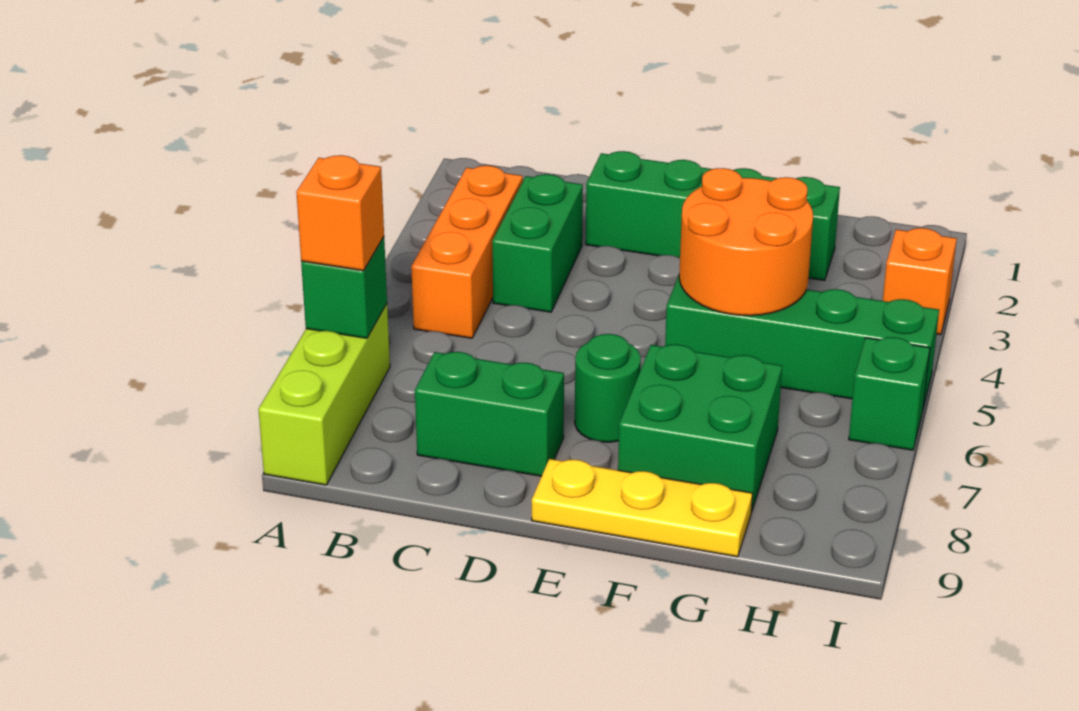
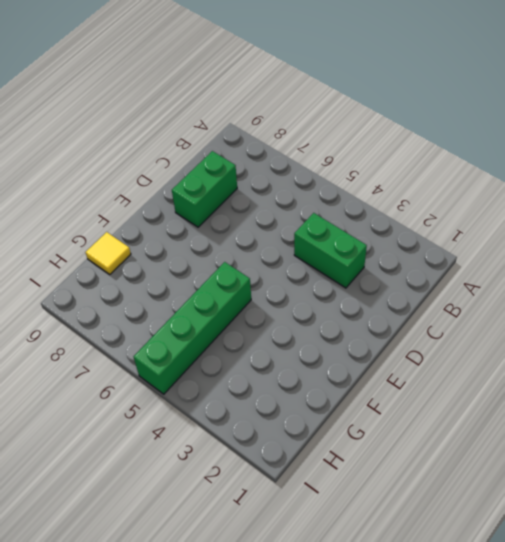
yellow 1x1 tile [86,232,131,274] -> yellow 1x3 plate [532,459,753,557]
none -> lime 1x3 brick [258,304,390,485]
none -> orange 1x3 brick [411,166,523,338]
none -> green 1x4 brick [586,151,840,281]

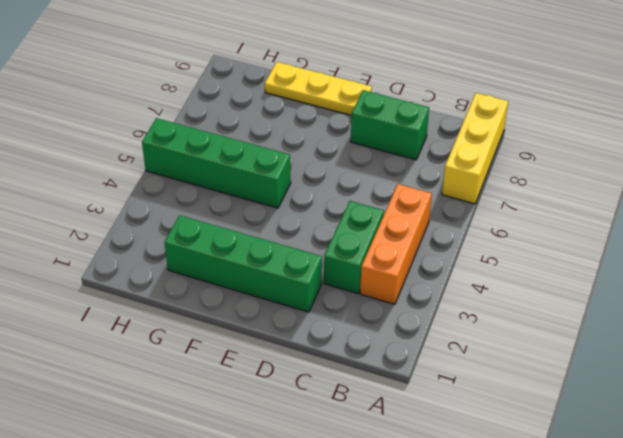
yellow 1x3 brick [442,93,508,204] -> lime 1x3 brick [258,304,390,485]
none -> green 1x1 round brick [575,334,641,442]
none -> green 2x2 brick [618,344,782,512]
none -> orange 1x1 brick [883,228,957,335]

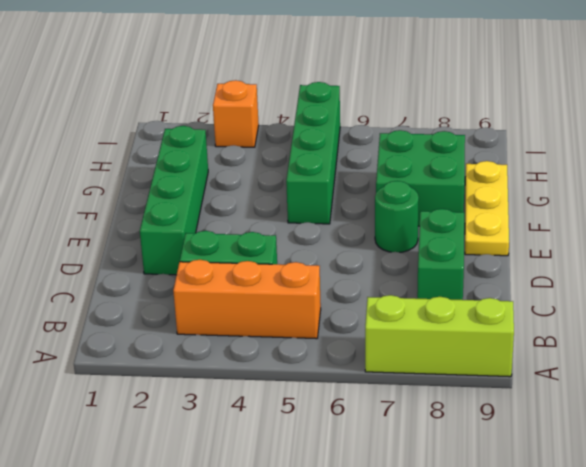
none -> green 1x1 brick [849,337,930,450]
none -> green 1x1 brick [301,237,387,338]
none -> orange 2x2 round brick [679,168,813,316]

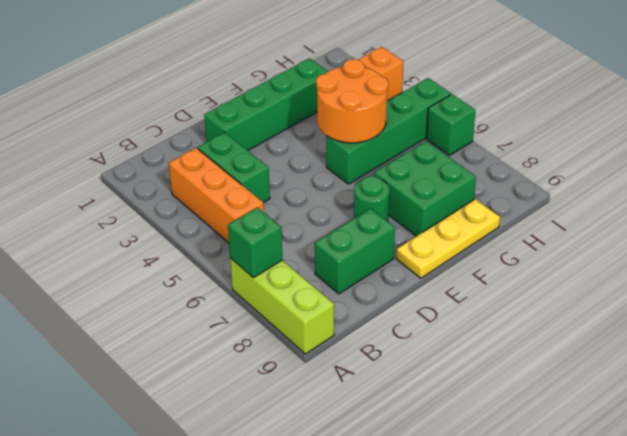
none -> orange 1x1 brick [296,155,384,271]

